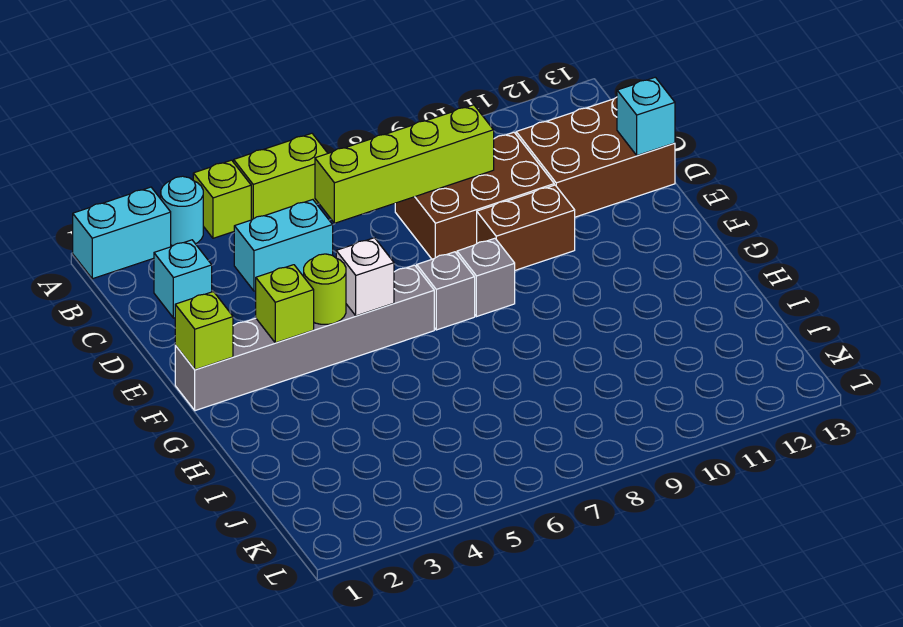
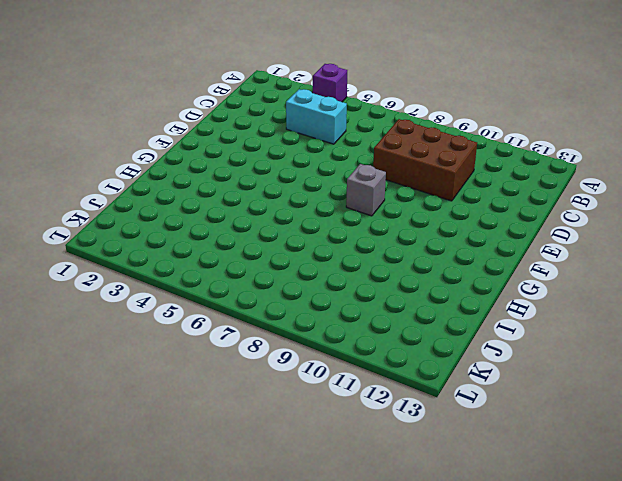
purple 1x1 brick [313,64,347,102] -> lime 1x1 brick [193,160,251,238]
none -> cyan 1x2 brick [73,187,171,279]
none -> cyan 1x1 round brick [161,176,203,246]
none -> lime 1x2 brick [234,133,328,220]

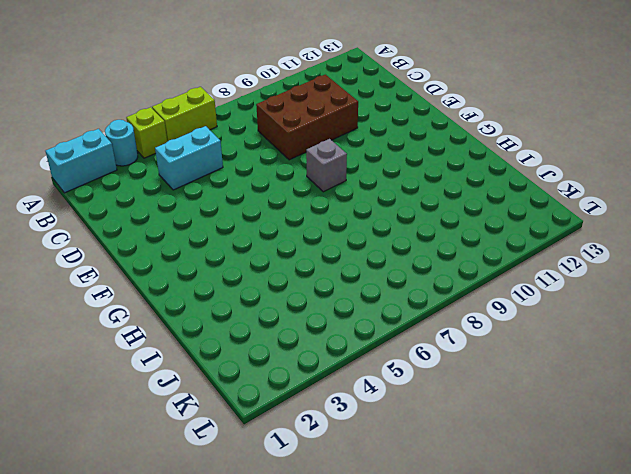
none -> cyan 1x1 brick [154,240,212,318]
none -> brown 2x3 brick [516,97,675,217]
none -> brown 1x2 brick [477,185,575,270]

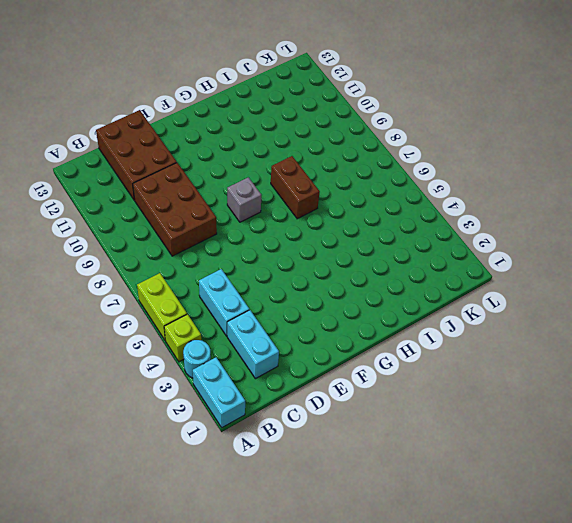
cyan 1x2 brick [227,310,279,379] -> cyan 1x1 brick [154,240,212,318]
brown 1x2 brick [271,156,320,219] -> brown 1x2 brick moved to [477,185,575,270]
none -> grey 1x6 brick [175,265,434,411]
none -> grey 1x1 brick [417,252,475,330]
none -> lime 1x4 brick [315,105,494,223]

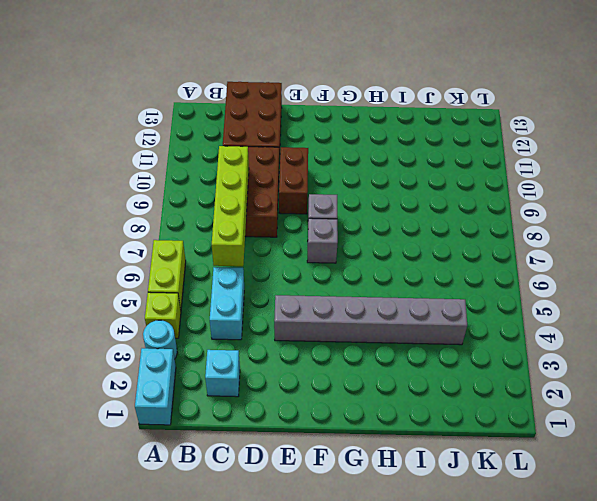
grey 1x6 brick [274,295,467,345] -> grey 1x6 brick turned to [175,265,434,411]
none -> cyan 1x1 brick [617,77,675,155]
none -> lime 1x1 brick [175,291,233,370]
none -> lime 1x1 brick [256,265,314,343]

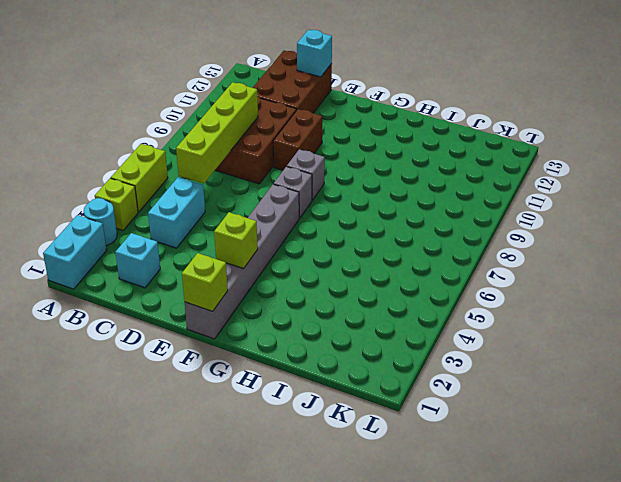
none -> lime 1x1 round brick [304,254,346,324]
none -> white 1x1 brick [336,238,394,316]

